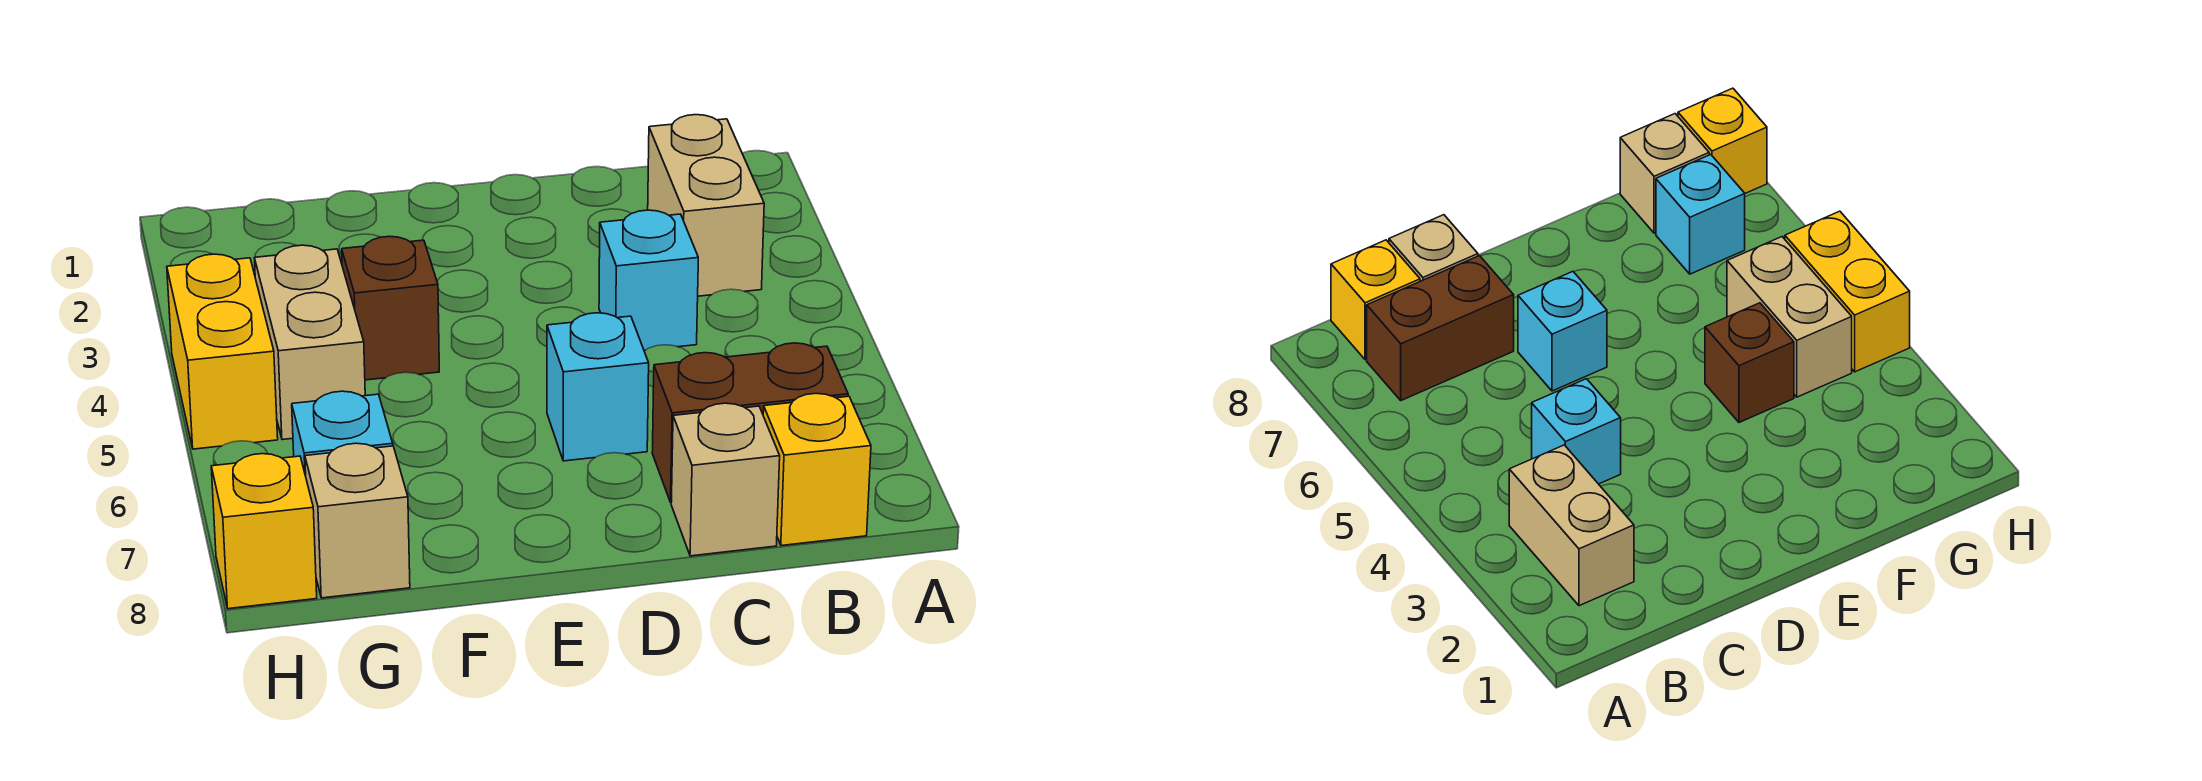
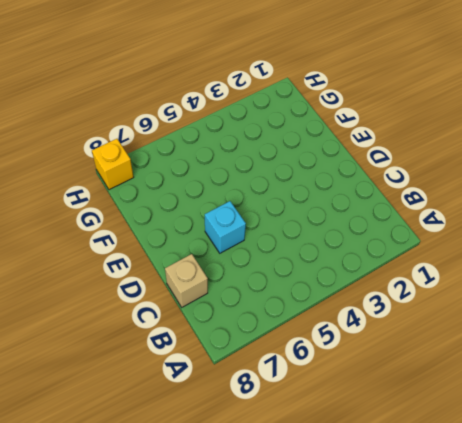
none -> tan 1x2 brick [648,115,764,296]
none -> brown 1x2 brick [652,343,848,502]
none -> yellow 1x1 brick [763,393,871,546]

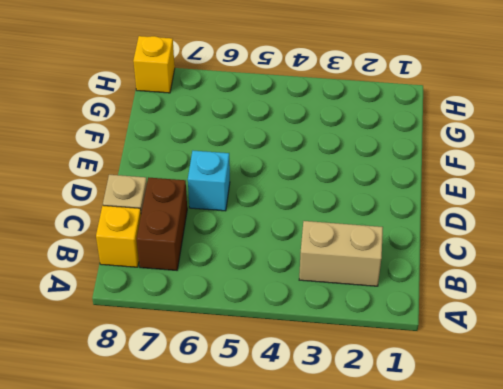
none -> cyan 1x1 brick [599,210,698,350]
none -> brown 1x1 brick [342,236,439,380]
none -> tan 1x2 brick [255,245,365,440]

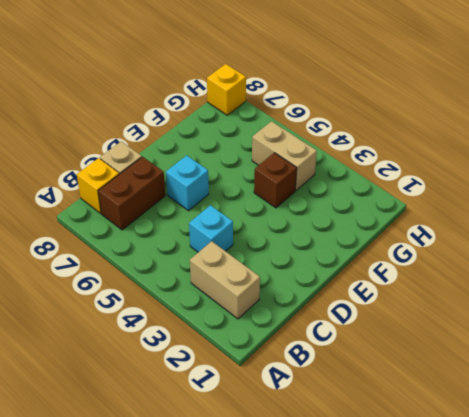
none -> cyan 1x1 brick [292,391,393,476]
none -> tan 1x1 brick [305,443,410,598]
none -> yellow 1x2 brick [167,254,278,449]

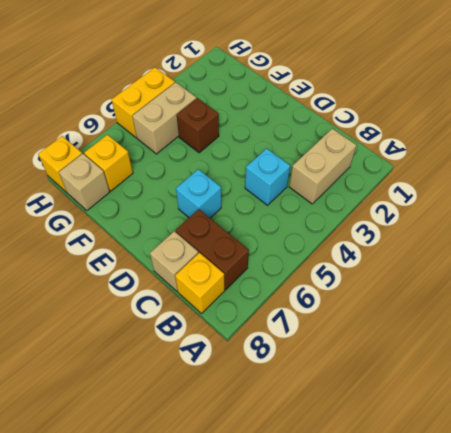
yellow 1x1 brick [84,135,133,191] -> cyan 1x1 brick [292,391,393,476]

